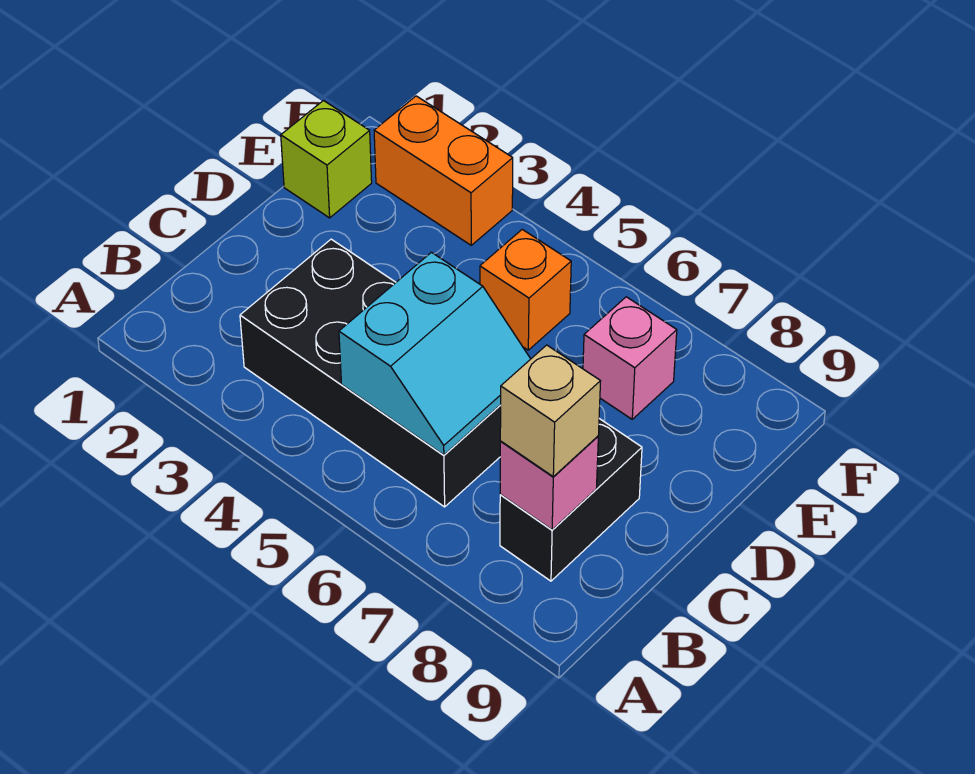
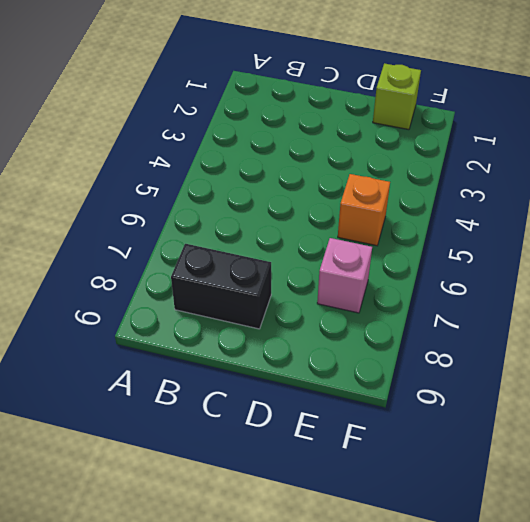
none -> black 2x4 brick [240,239,501,507]
none -> orange 1x2 brick [374,96,513,245]

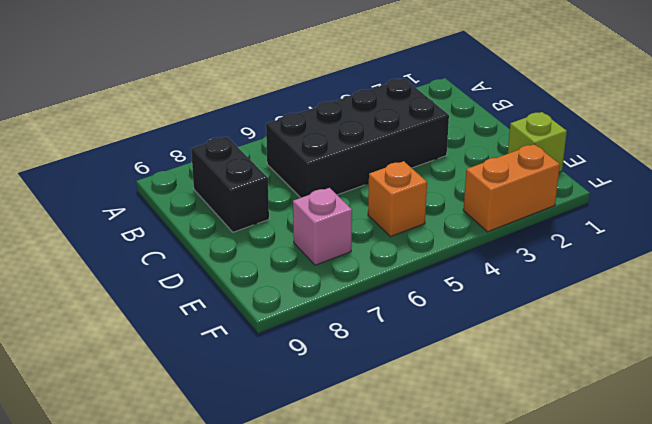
none -> cyan 2x2 slope [339,252,530,455]
none -> pink 1x1 brick [500,436,598,530]

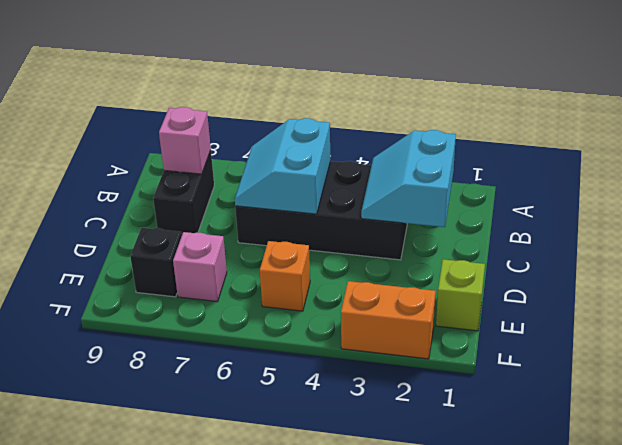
cyan 2x2 slope [361,130,456,227] -> none
black 1x1 brick [130,228,182,297] -> none
none -> tan 1x1 brick [500,345,601,477]

